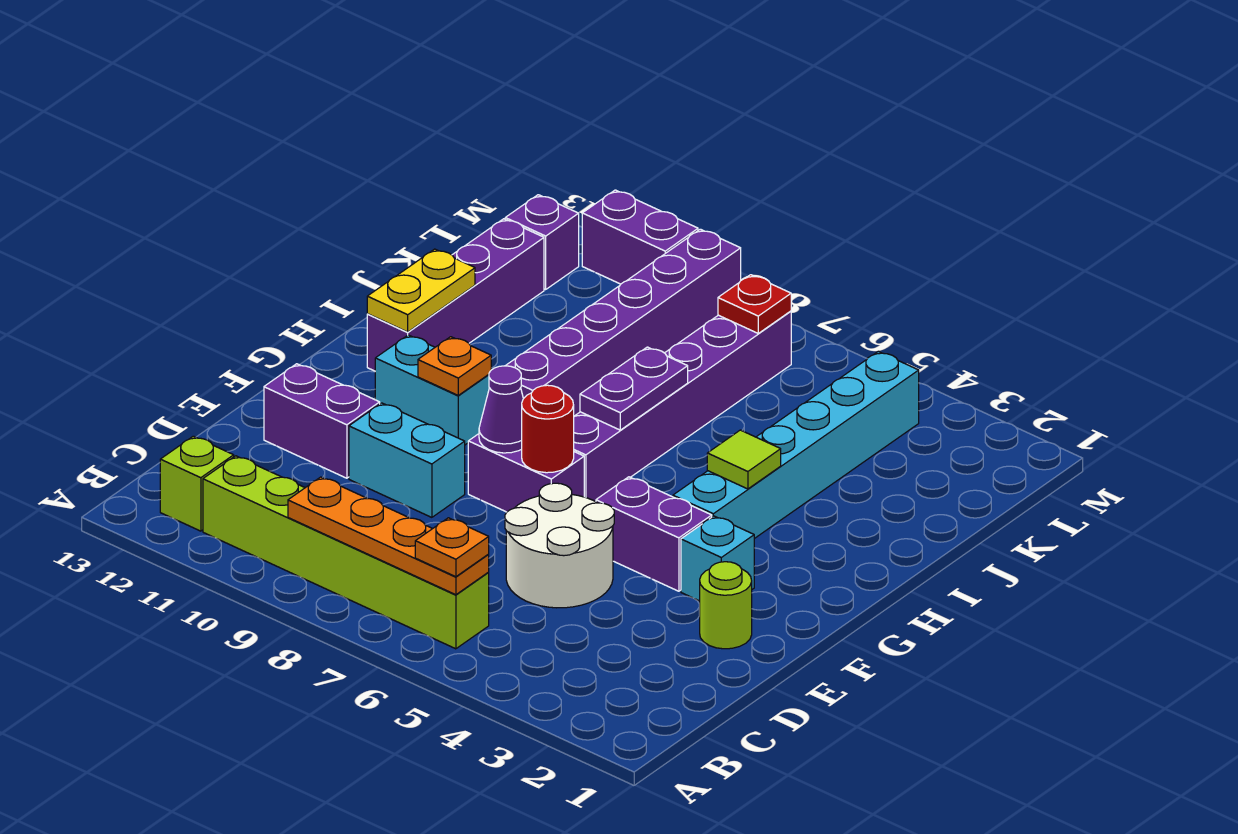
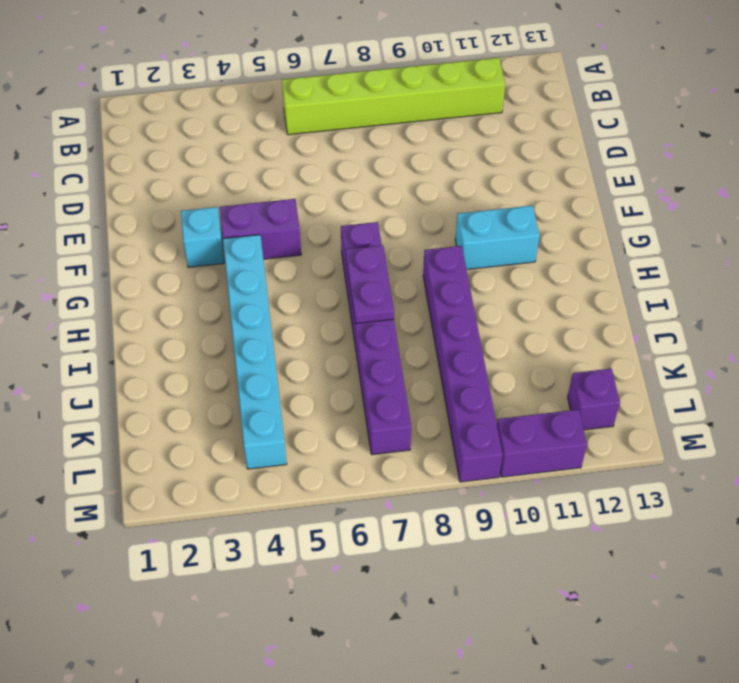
none -> lime 1x1 brick [160,436,234,531]
none -> white 2x2 round brick [505,483,614,608]
none -> lime 1x1 round brick [700,562,752,649]

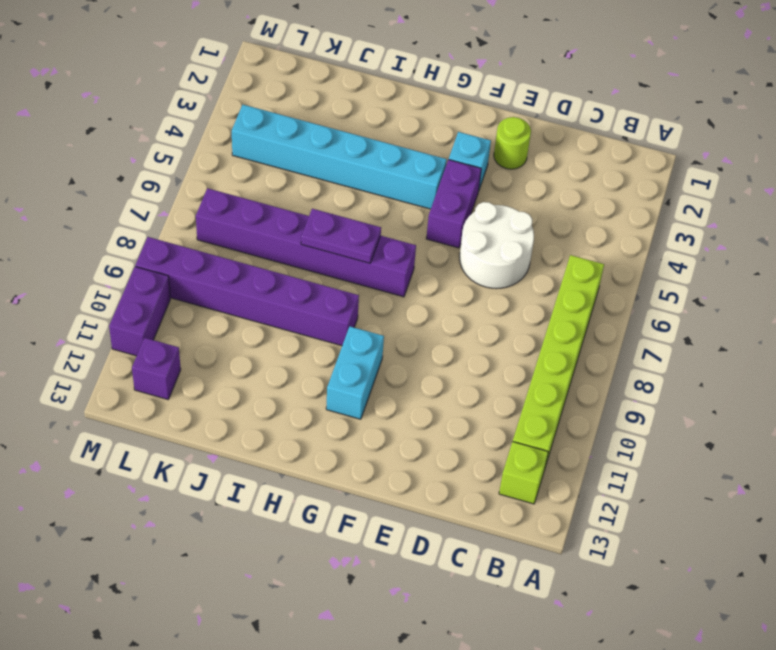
none -> cyan 1x2 brick [349,403,465,517]
none -> purple 1x2 brick [264,364,380,478]
none -> purple 1x2 brick [468,434,584,512]

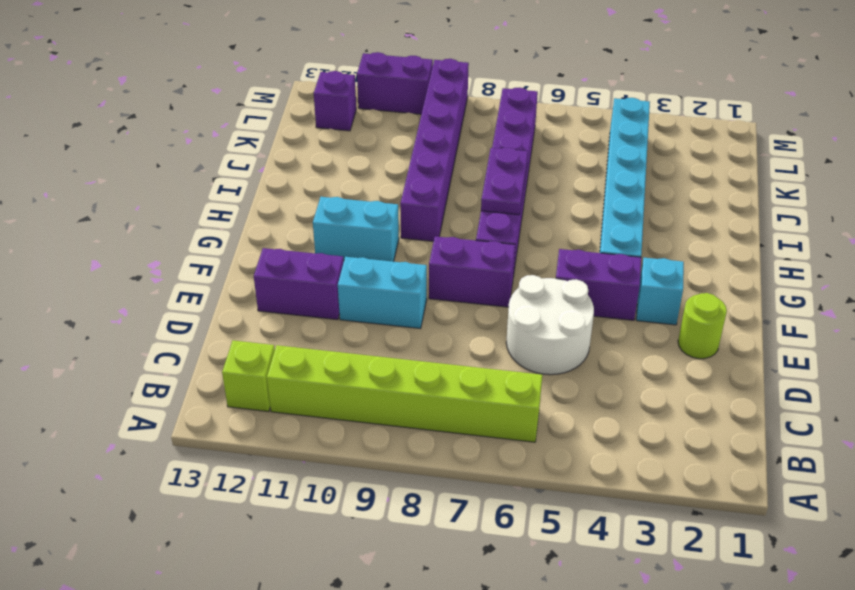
none -> purple 1x4 brick [367,219,544,371]
none -> orange 1x4 plate [288,477,489,595]
none -> red 1x1 round brick [522,385,574,473]

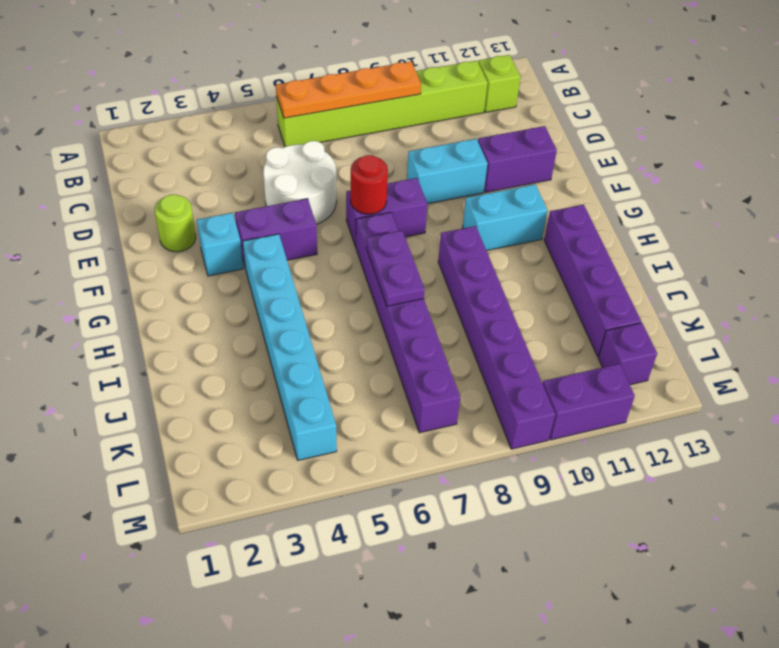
none -> purple 1x1 cone [479,366,523,453]
none -> orange 1x1 plate [418,337,491,395]
none -> lime 1x1 tile [707,430,781,489]

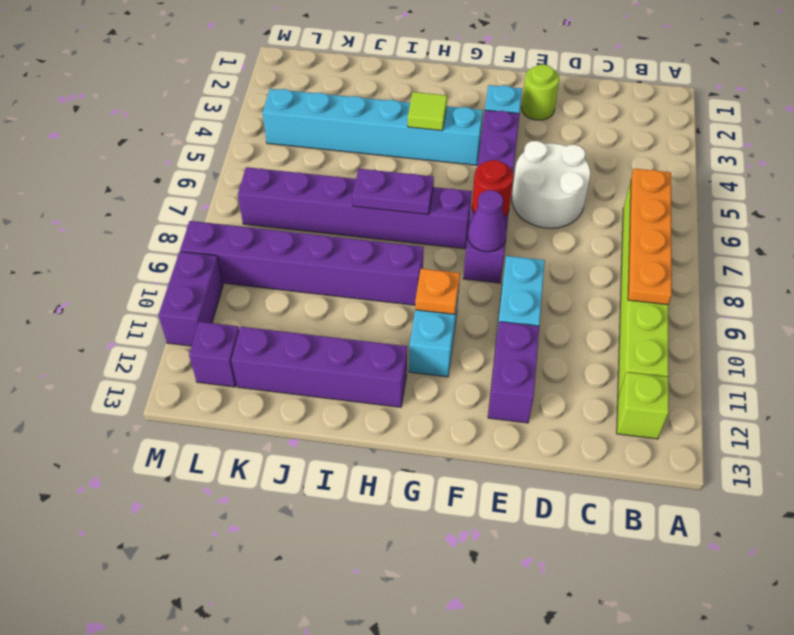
none -> yellow 1x2 plate [367,249,475,332]
none -> red 1x1 plate [718,275,791,333]
none -> orange 1x1 plate [415,518,489,577]

